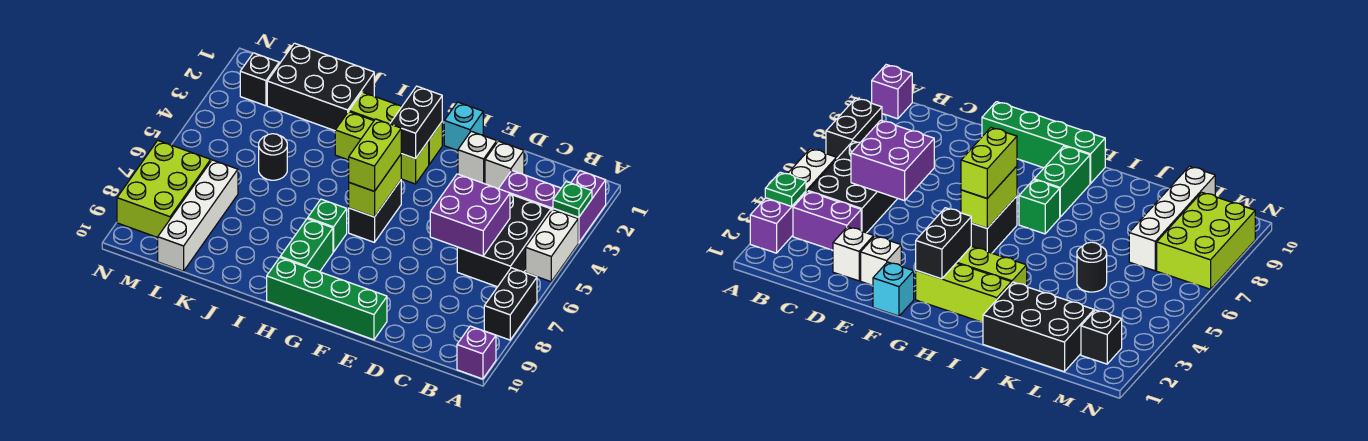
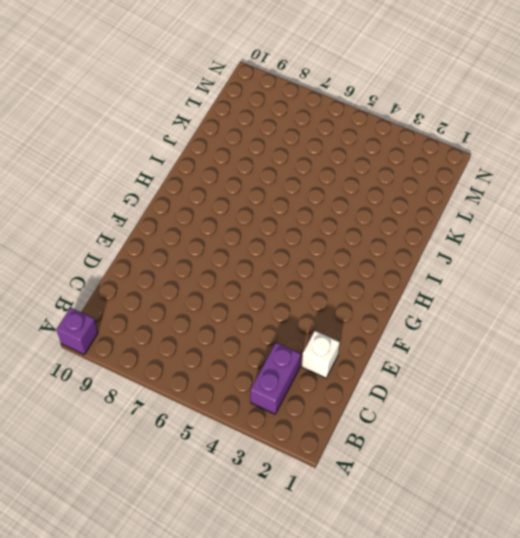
none -> purple 1x2 brick [553,171,606,243]
none -> white 1x2 brick [526,209,578,282]
none -> black 1x2 brick [484,268,537,340]

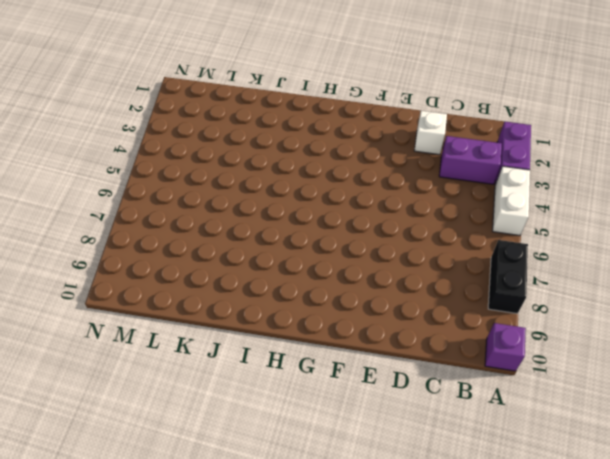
none -> black 2x3 brick [457,194,551,287]
none -> white 1x1 brick [458,131,497,183]
none -> green 1x4 brick [267,258,387,340]

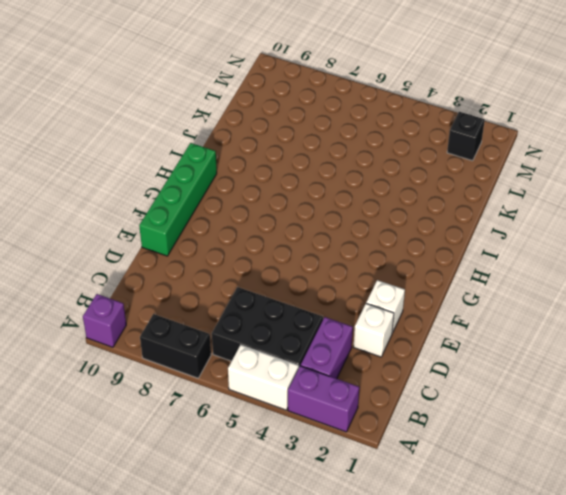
none -> cyan 1x1 brick [444,102,483,151]
none -> lime 1x3 brick [349,92,442,164]
none -> lime 1x3 brick [335,112,429,184]

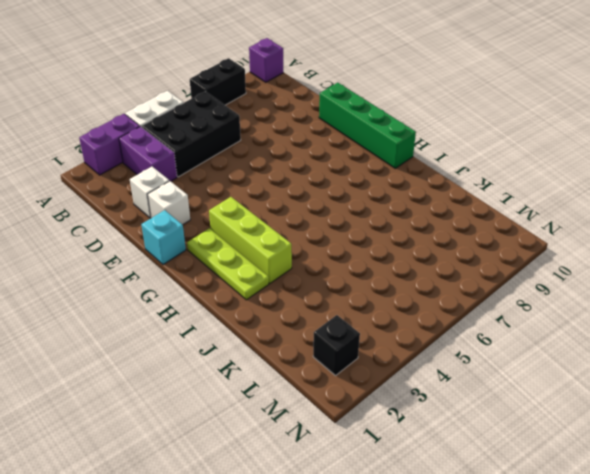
lime 1x3 plate [187,228,269,300] -> lime 1x3 brick [349,92,442,164]
none -> black 1x2 brick [349,180,401,242]
none -> green 1x1 brick [308,199,347,252]
none -> green 1x2 brick [280,219,333,272]

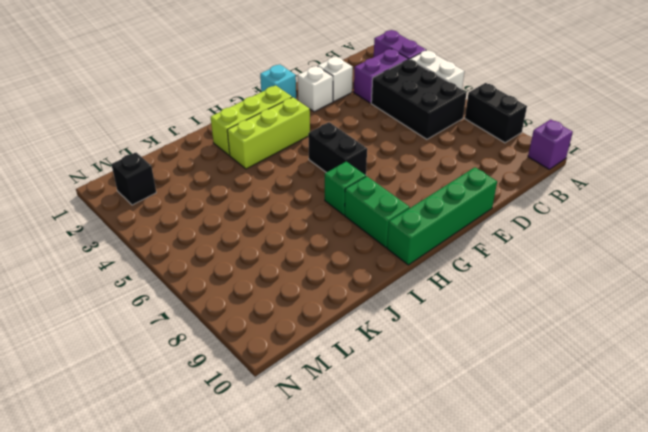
none -> black 2x3 brick [267,43,374,131]
none -> black 1x1 round brick [259,134,287,180]
none -> white 1x4 brick [158,160,238,271]

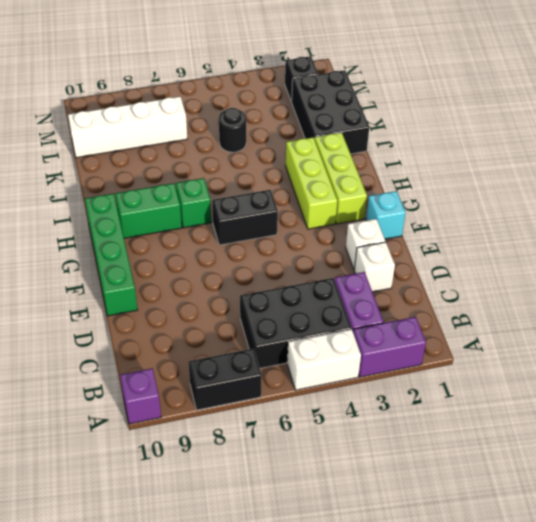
none -> lime 2x3 brick [117,140,211,238]
none -> green 1x1 plate [553,182,592,217]
none -> purple 2x2 brick [430,174,510,256]

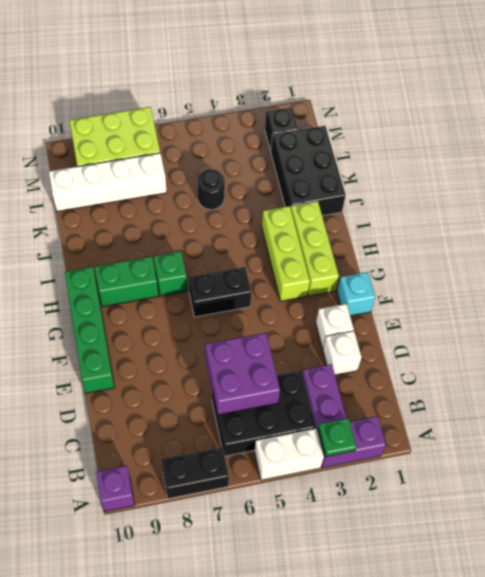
none -> black 1x2 brick [390,86,442,159]
none -> lime 1x2 brick [349,155,401,217]
none -> lime 1x2 brick [349,119,401,191]

